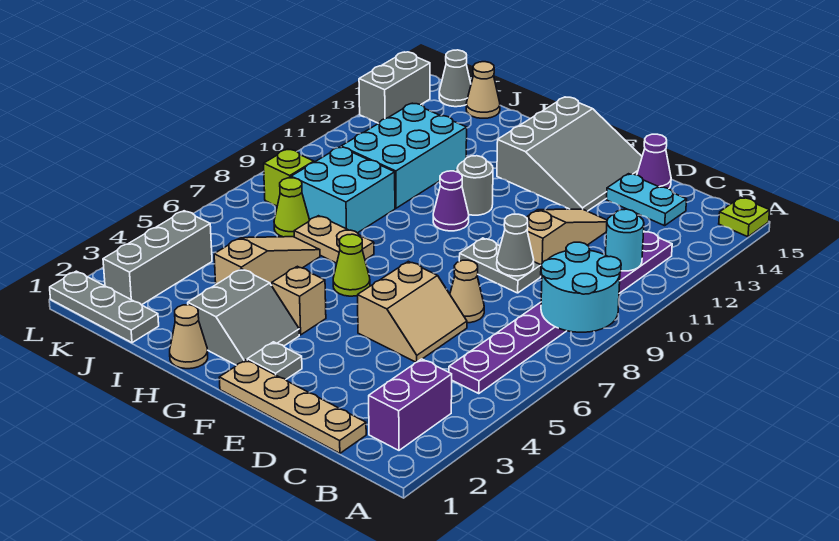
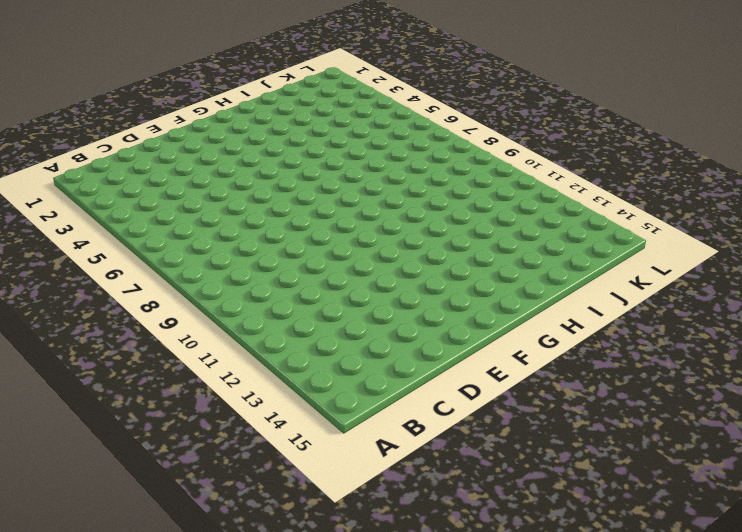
none -> lime 1x1 plate [719,197,770,237]
none -> purple 1x2 brick [369,359,452,450]
none -> purple 1x8 plate [449,231,672,393]
none -> tan 1x4 plate [219,360,366,453]

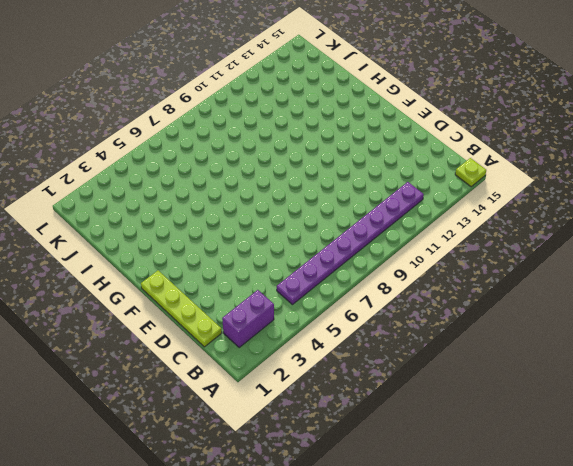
lime 1x4 plate [141,271,222,347] -> tan 1x4 plate [219,360,366,453]
none -> cyan 1x2 plate [606,174,687,226]
none -> tan 2x2 slope [358,261,467,362]
none -> tan 1x1 cone [450,260,484,323]
none -> grey 1x2 plate [459,238,541,293]

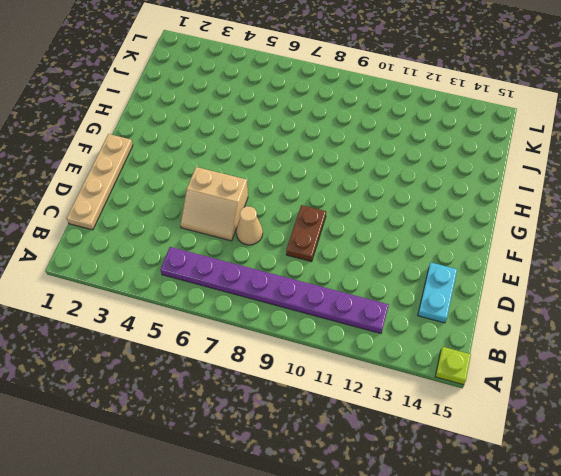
brown 1x2 plate [286,205,326,262] -> grey 1x2 plate [459,238,541,293]
none -> purple 1x2 brick [369,359,452,450]
none -> tan 1x3 slope [526,209,607,276]
none -> purple 1x1 cone [637,134,671,189]
none -> grey 3x3 slope [497,97,642,211]

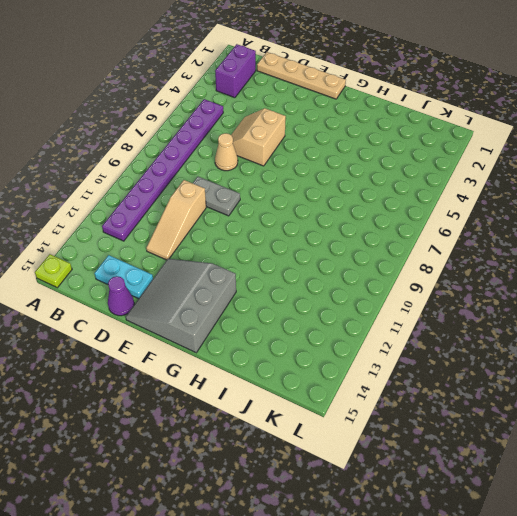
none -> grey 1x1 plate [247,342,302,379]
none -> grey 2x2 slope [188,269,299,365]
none -> tan 1x1 brick [272,266,326,335]
none -> lime 1x1 cone [333,234,370,296]

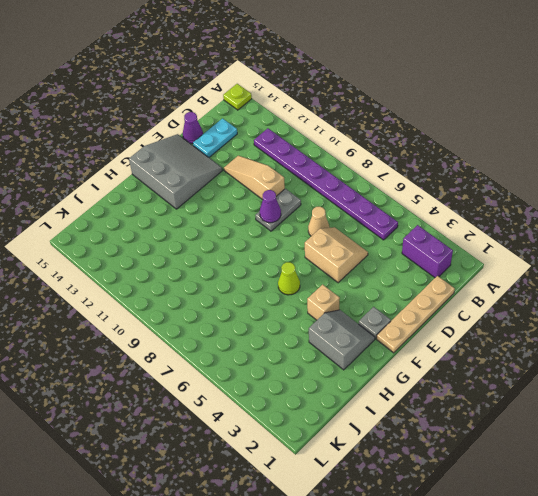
purple 1x1 cone [260,190,281,223] -> purple 1x1 cone moved to [433,171,469,231]
none -> grey 1x1 round brick [457,156,493,215]
none -> tan 1x1 cone [170,305,208,369]
none -> tan 1x2 plate [294,216,374,263]
none -> tan 1x3 slope [214,237,320,286]

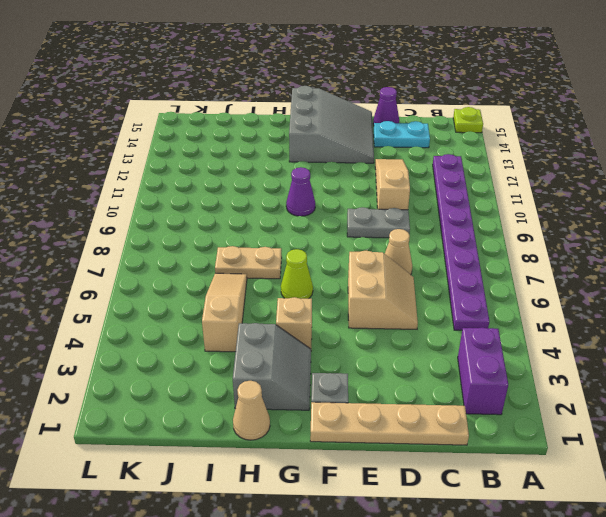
none -> grey 1x1 round brick [457,156,493,215]
none -> cyan 2x2 brick [291,147,395,233]
none -> cyan 2x3 brick [341,103,467,208]
none -> grey 1x3 plate [50,271,159,343]

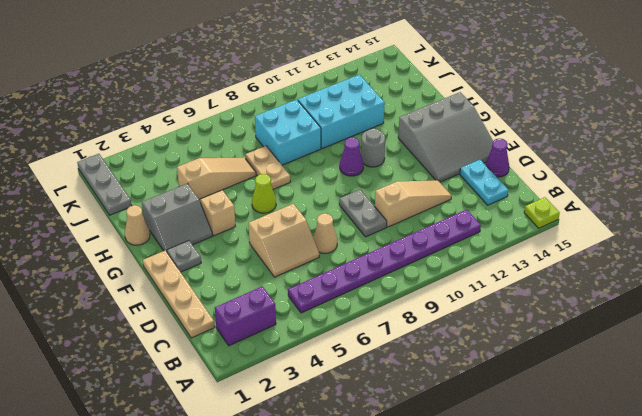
none -> lime 1x1 cone [274,178,309,237]
none -> tan 1x1 cone [466,62,500,118]
none -> grey 1x3 brick [103,211,212,305]
none -> lime 1x1 brick [264,149,314,206]

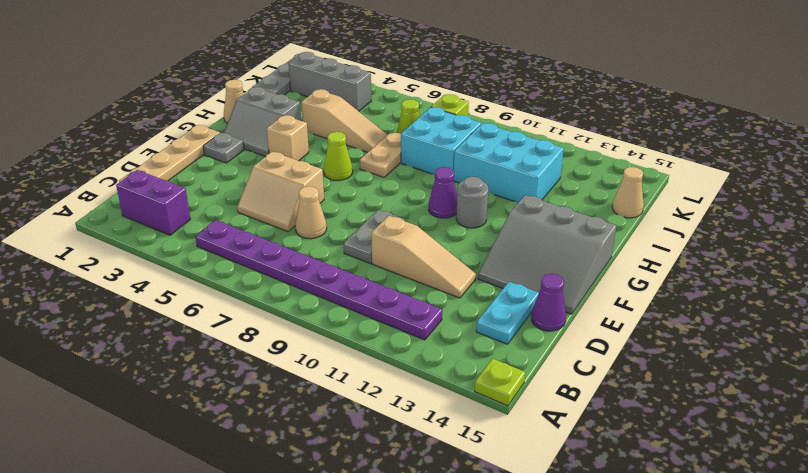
none -> grey 1x1 cone [439,50,471,107]
none -> grey 1x2 brick [359,52,430,123]
none -> cyan 2x2 round brick [541,242,621,332]
none -> cyan 1x1 round brick [606,209,644,271]

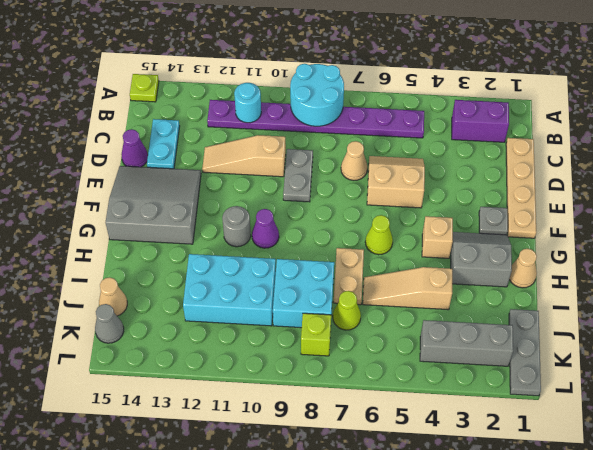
none -> grey 1x2 brick [359,52,430,123]
none -> grey 1x1 cone [497,214,534,276]

